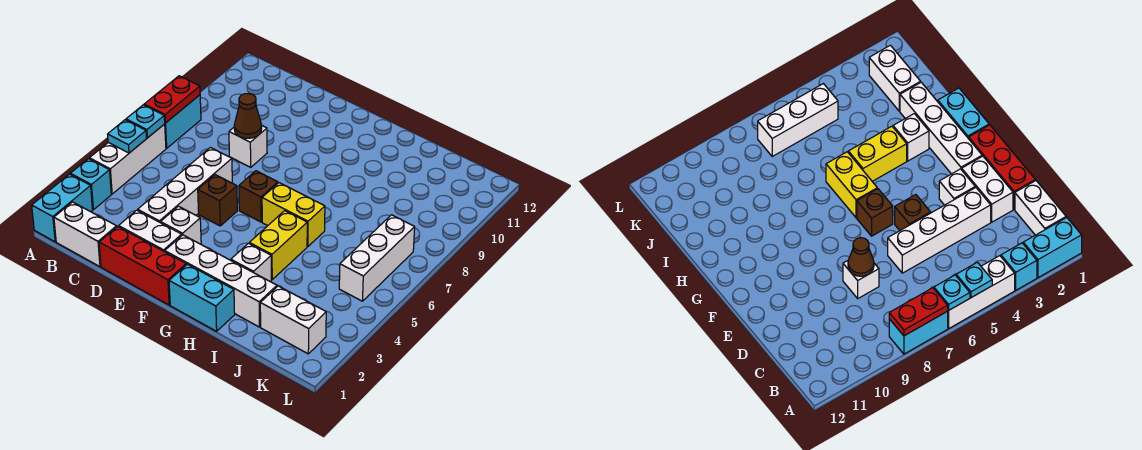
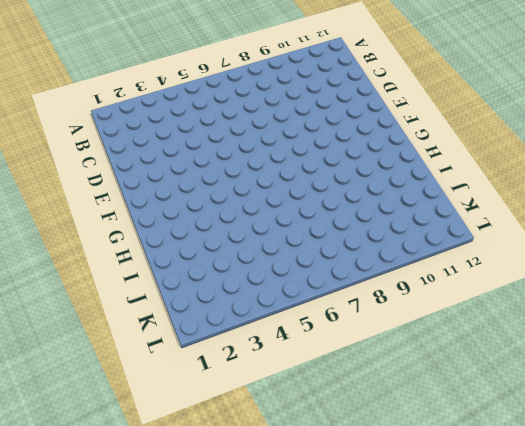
none -> cyan 1x2 brick [32,174,93,242]
none -> cyan 1x1 brick [71,159,111,210]
none -> white 1x3 brick [89,124,166,194]

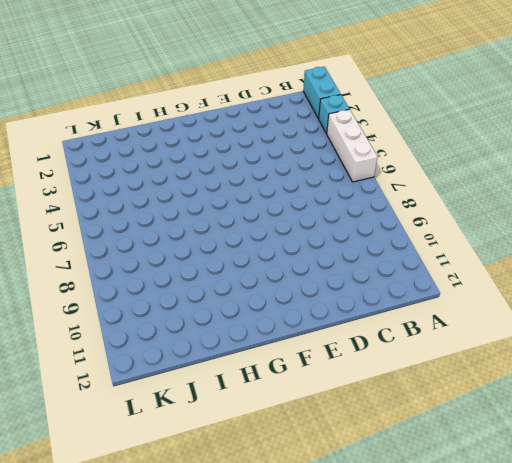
none -> cyan 1x2 brick [165,95,201,148]
none -> white 1x2 brick [54,202,117,267]
none -> red 1x3 brick [99,226,186,305]

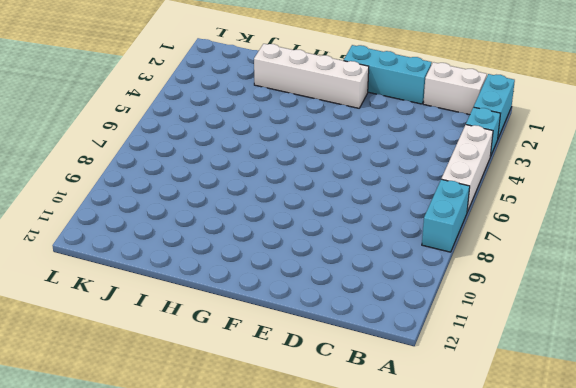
cyan 1x3 brick [344,45,432,104] -> red 1x3 brick [99,226,186,305]
none -> white 1x2 brick [119,210,182,252]
none -> white 1x4 brick [138,147,232,223]
none -> white 1x1 brick [229,125,267,167]

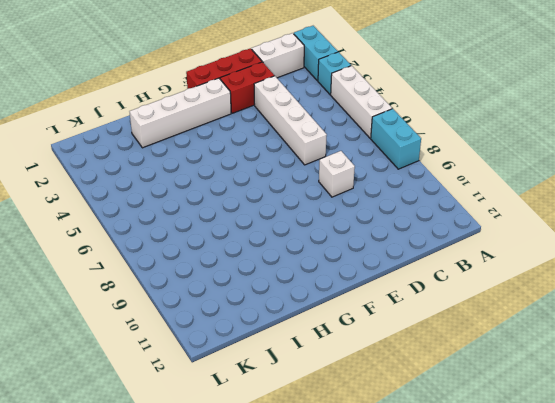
red 1x2 brick [220,62,274,113] -> white 1x2 brick [119,210,182,252]
none -> white 1x1 brick [161,206,201,244]
none -> brown 1x1 brick [198,175,237,226]
none -> brown 1x1 brick [239,171,278,222]

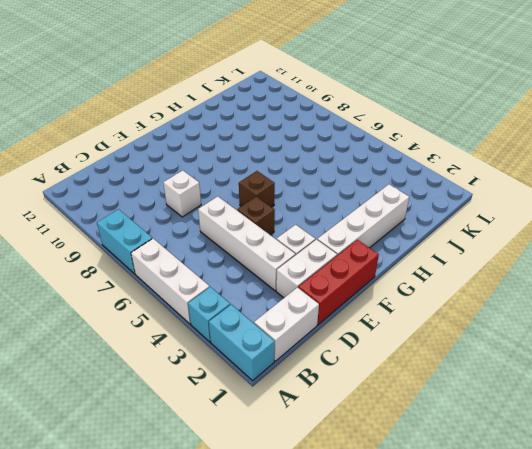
none -> cyan 1x2 brick [169,264,235,331]
none -> yellow 1x2 brick [262,183,325,247]
none -> white 1x1 brick [231,243,271,282]

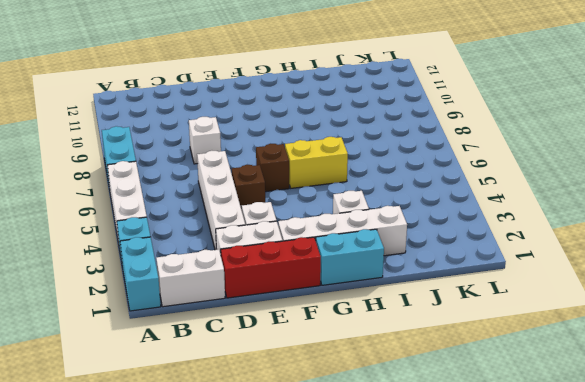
none -> yellow 1x2 brick [249,211,307,280]
none -> white 1x2 brick [260,286,326,354]
none -> white 1x3 brick [339,215,415,301]

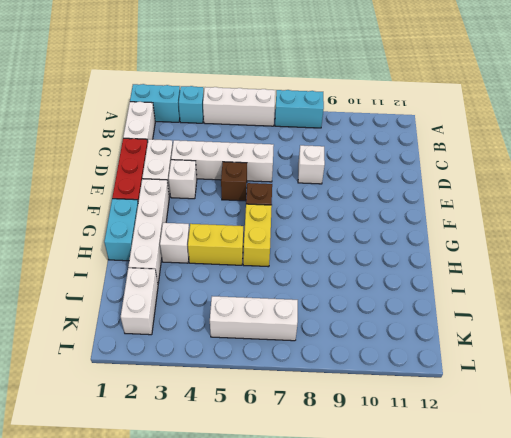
none -> cyan 1x1 plate [108,120,147,153]
none -> cyan 1x1 plate [126,105,165,138]
none -> red 1x2 plate [144,76,200,123]

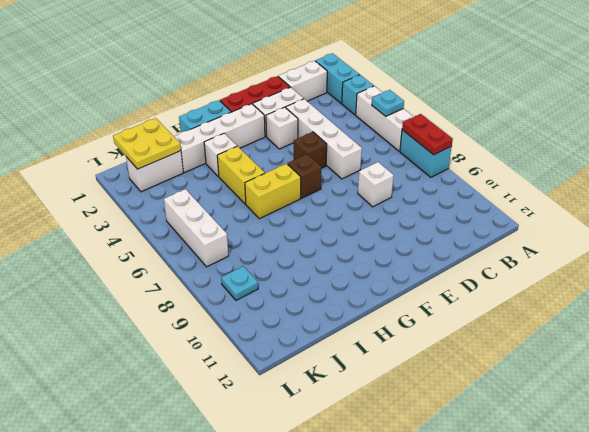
yellow 2x2 plate [113,118,181,169] -> none
cyan 1x1 plate [221,266,258,300] -> cyan 1x1 plate moved to [126,105,165,138]
none -> brown 1x1 cone [234,94,262,138]

